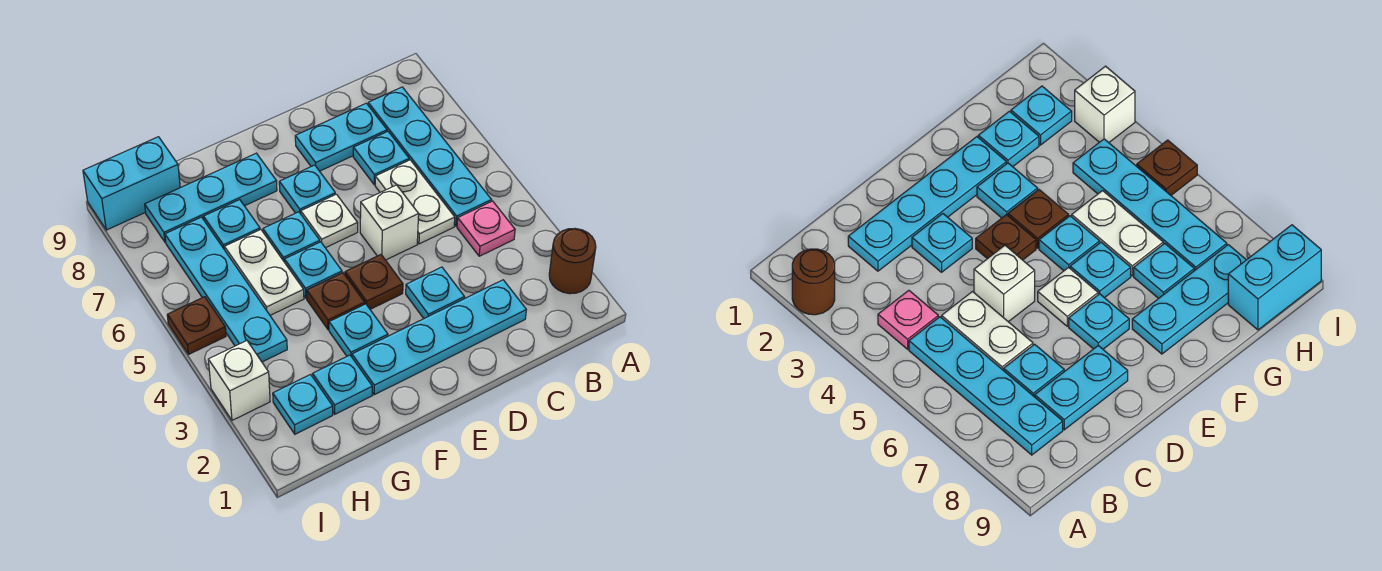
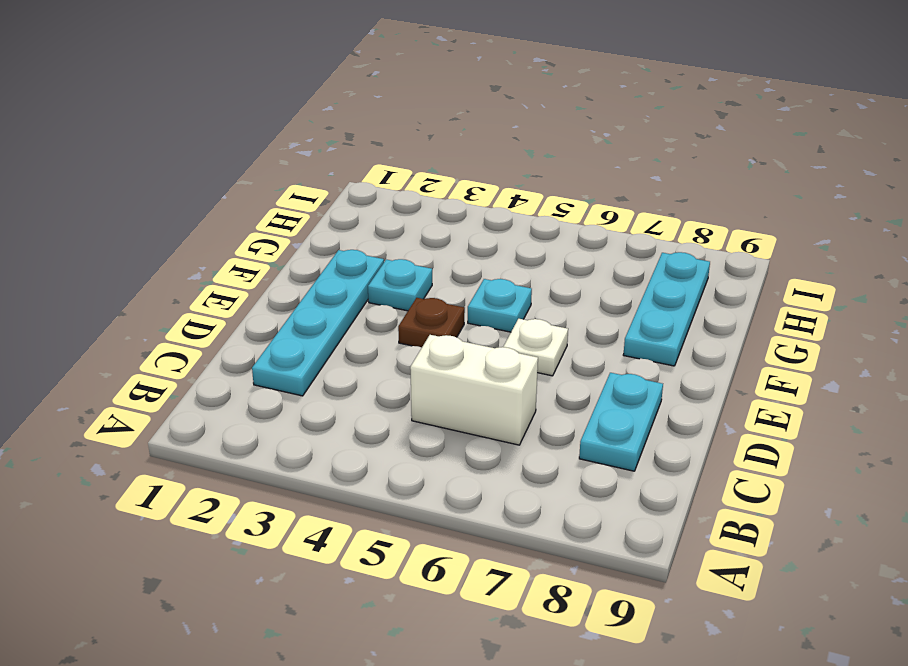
white 1x2 brick [410,335,538,445] -> white 1x2 plate [375,160,455,244]
none -> brown 1x1 round brick [549,228,596,294]
none -> pink 1x1 plate [457,201,515,256]
none -> cyan 1x4 plate [368,87,491,226]

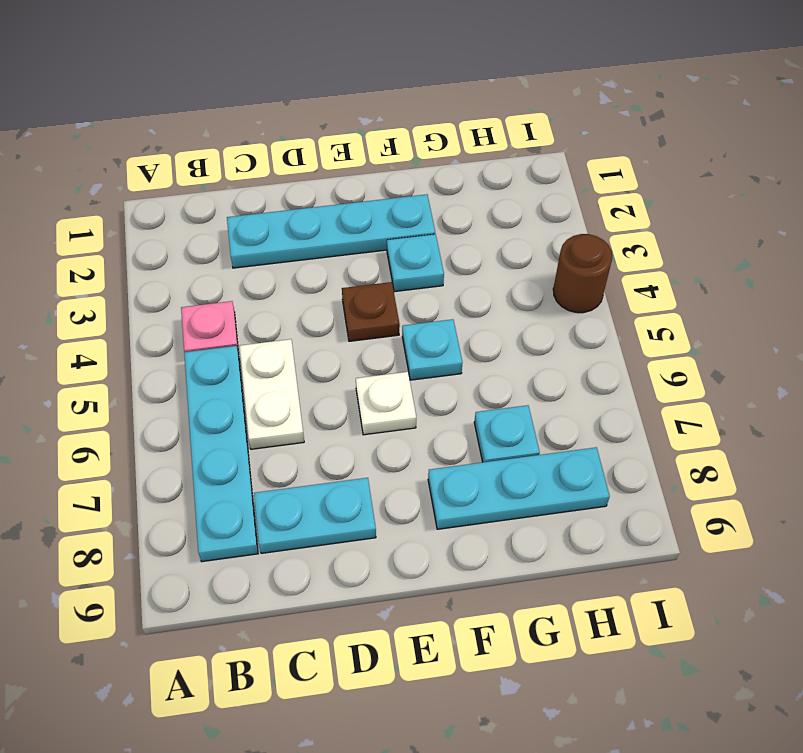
brown 1x1 round brick [553,234,612,313] -> brown 1x1 round brick moved to [549,228,596,294]
none -> cyan 1x1 plate [353,132,409,185]
none -> cyan 1x1 plate [406,267,464,318]
none -> white 1x1 brick [360,185,419,260]

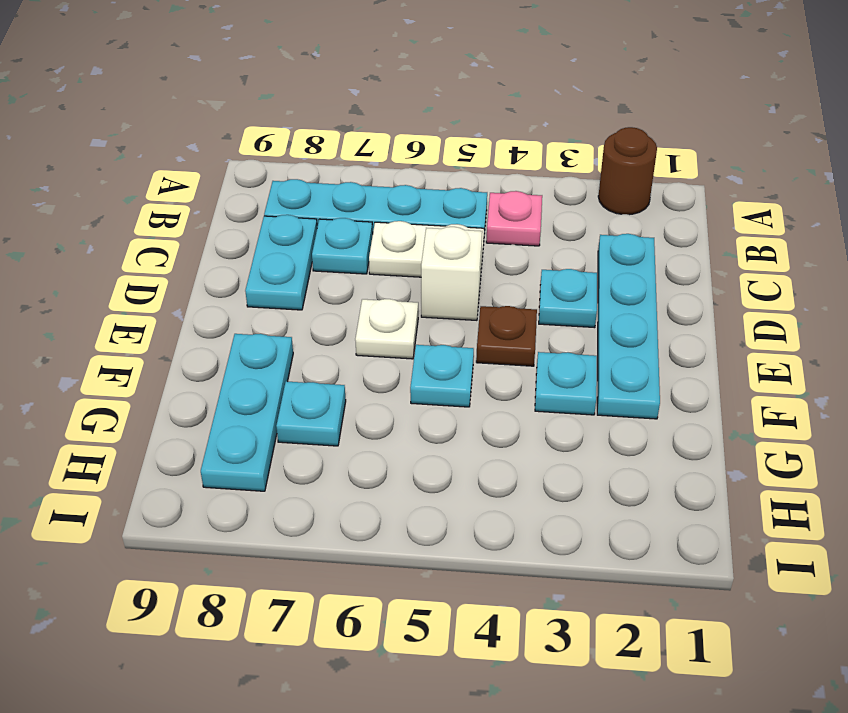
none -> cyan 1x1 plate [279,165,335,214]
none -> brown 1x1 plate [307,273,365,330]
none -> cyan 1x1 plate [263,212,320,262]

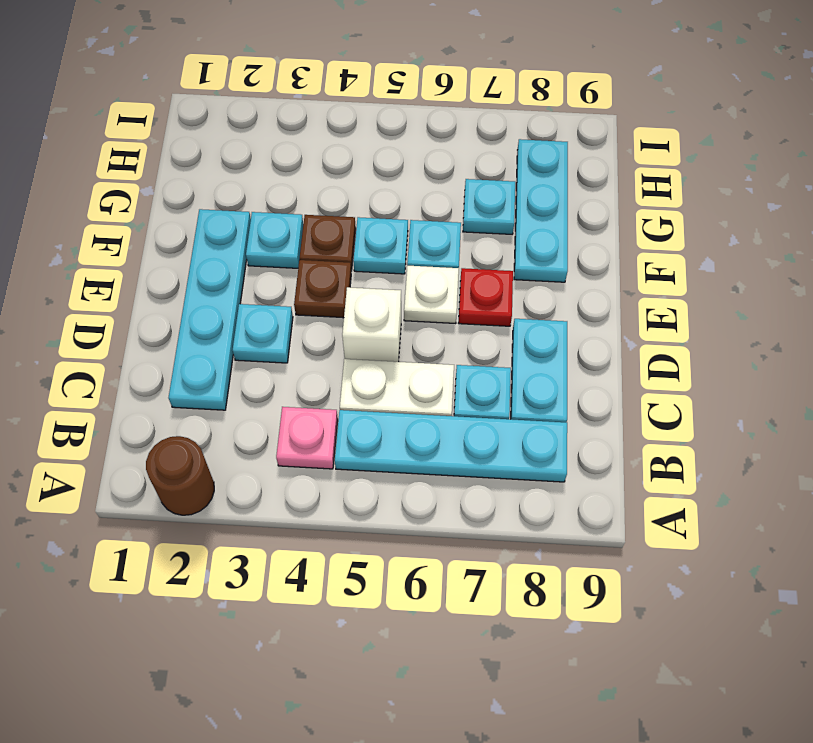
red 1x1 plate [459,268,513,326] -> cyan 1x1 plate [279,165,335,214]
none -> cyan 1x1 plate [313,355,372,414]
none -> white 1x2 plate [225,230,304,315]
none -> cyan 1x1 plate [273,374,333,434]

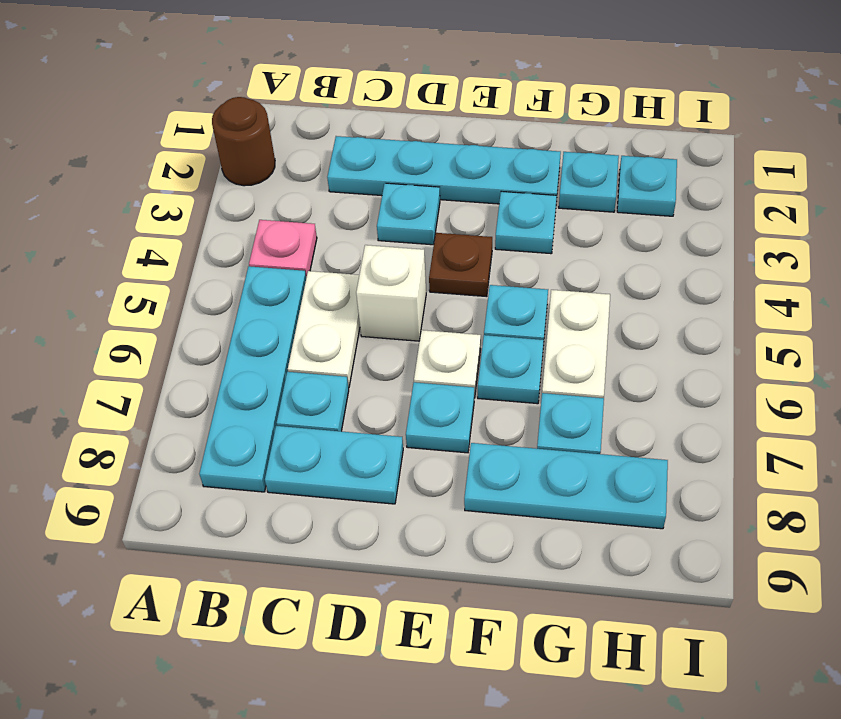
none -> brown 1x1 plate [307,273,365,330]
none -> cyan 1x4 plate [165,217,287,362]
none -> cyan 1x2 brick [83,137,180,230]

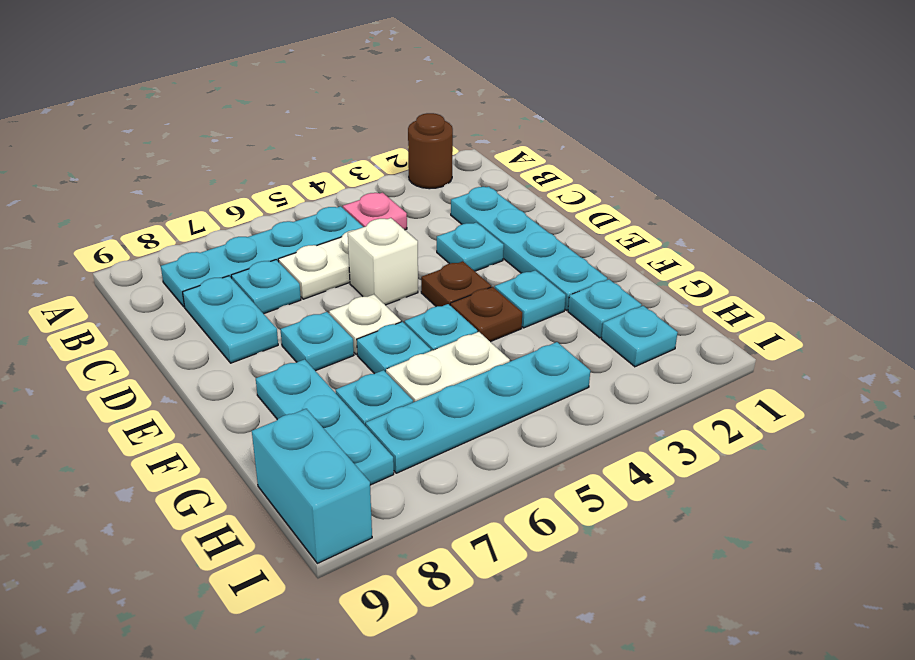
none -> white 1x1 brick [208,341,270,420]
none -> brown 1x1 plate [167,297,226,354]

